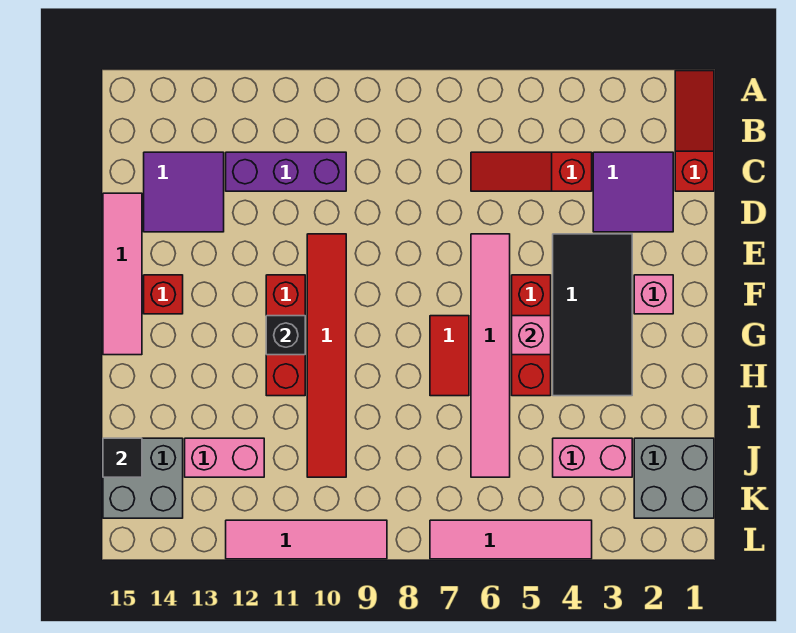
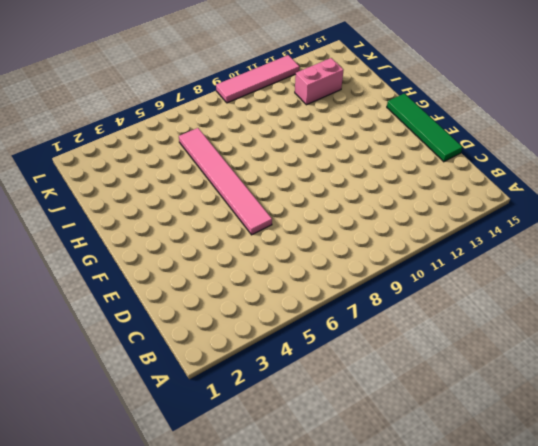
green 1x4 tile [387,93,463,162] -> pink 1x4 tile [103,193,142,355]
none -> red 1x3 slope [675,71,714,191]
none -> purple 2x2 tile [593,152,673,232]
none -> red 1x3 slope [471,152,592,191]

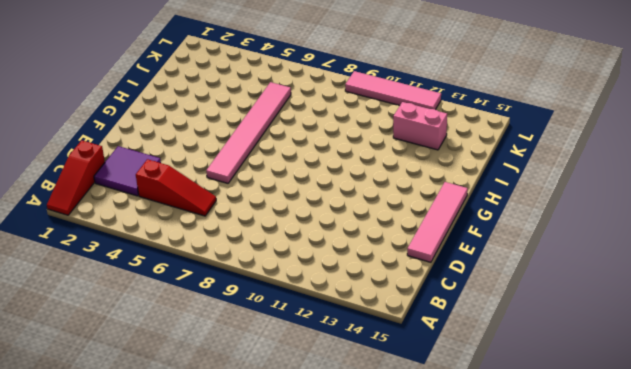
none -> purple 1x3 brick [226,152,346,191]
none -> purple 2x2 tile [144,152,224,232]
none -> black 2x4 tile [553,234,632,396]

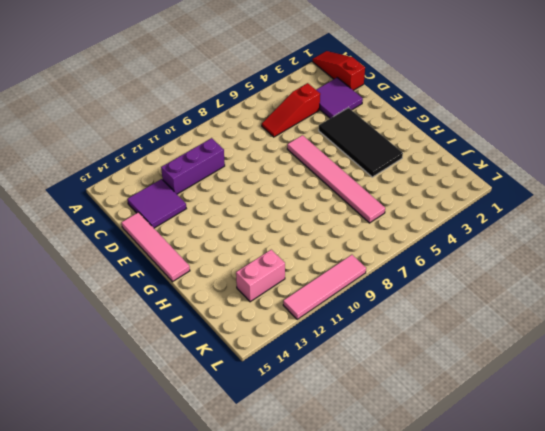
none -> red 1x6 tile [307,234,346,477]
none -> pink 1x1 brick [634,275,673,314]
none -> red 1x3 brick [512,275,551,396]

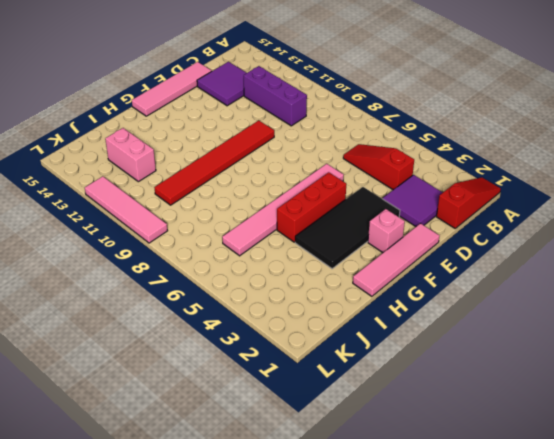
pink 1x4 tile [353,223,439,296] -> pink 1x4 tile turned to [430,520,592,559]
none -> red 1x3 brick [266,275,305,396]
none -> red 1x1 brick [144,275,183,314]
none -> red 1x2 tile [430,316,469,396]

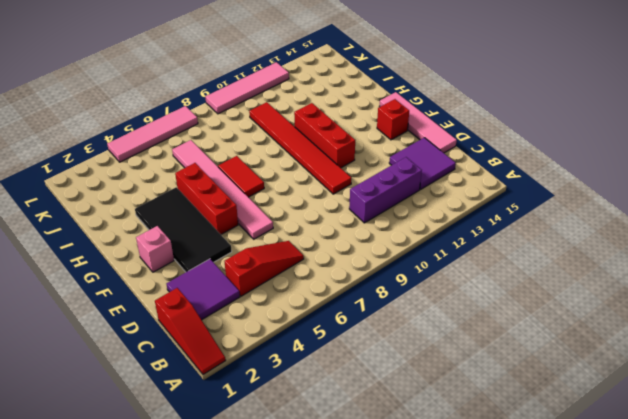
none -> grey 2x2 brick [634,438,714,518]
none -> pink 1x2 brick [553,438,632,477]
none -> pink 1x2 brick [185,438,264,477]

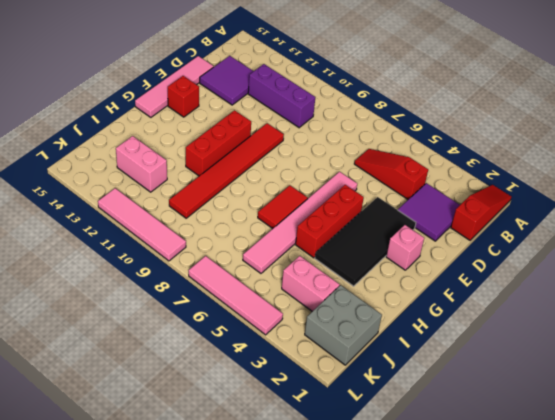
none -> grey 2x2 brick [103,438,183,518]
none -> pink 1x1 brick [512,316,551,355]
none -> black 1x1 brick [266,316,305,355]

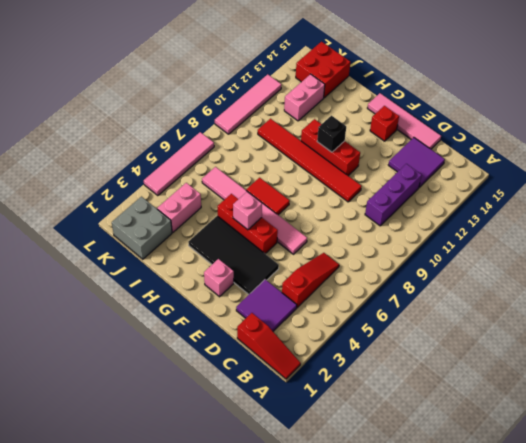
red 2x2 brick [296,42,350,98] -> grey 2x2 brick [103,438,183,518]
none -> black 1x1 tile [103,438,142,477]

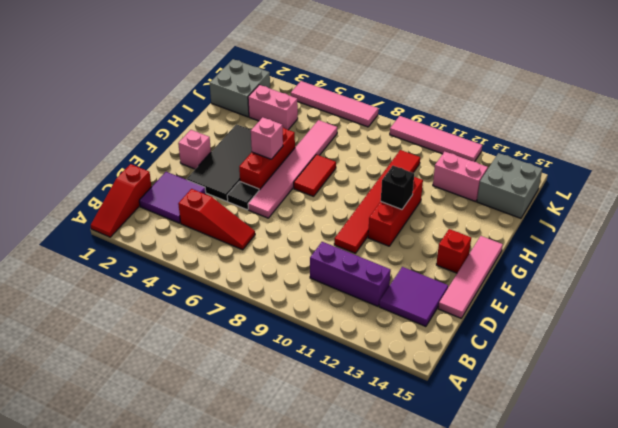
black 1x1 tile [227,181,259,210] -> black 1x1 tile moved to [103,438,142,477]

